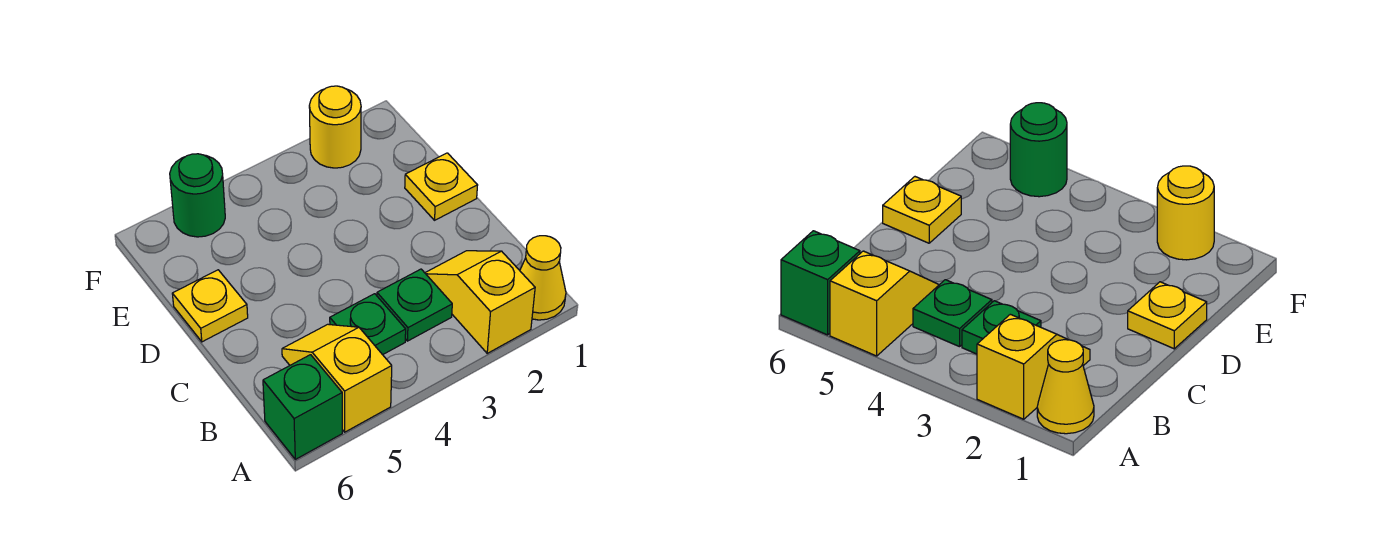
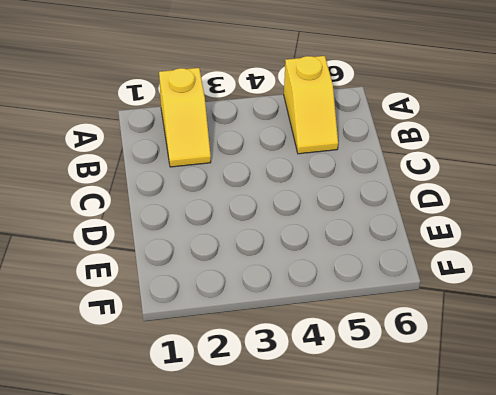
none -> yellow 1x1 cone [520,236,566,320]
none -> green 1x1 brick [263,355,342,459]

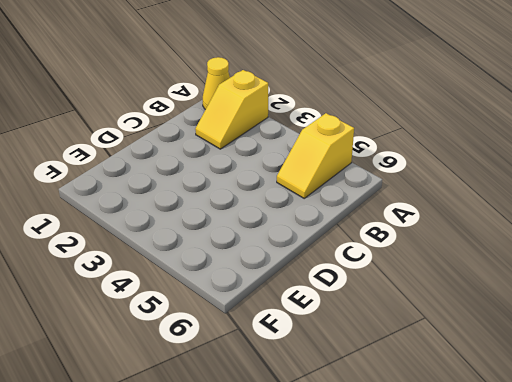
none -> green 1x1 brick [263,355,342,459]
none -> green 1x1 plate [377,269,452,341]

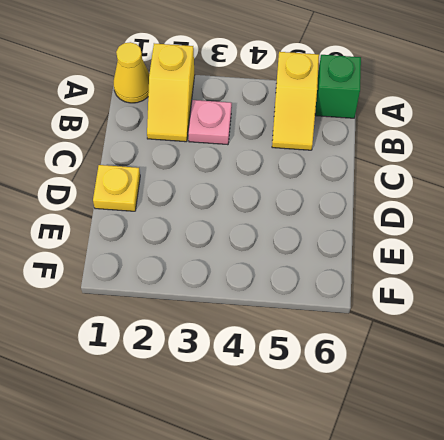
pink 1x1 plate [188,100,232,145] -> green 1x1 plate [377,269,452,341]
none -> green 1x1 plate [330,294,406,355]
none -> yellow 1x1 plate [172,270,248,342]

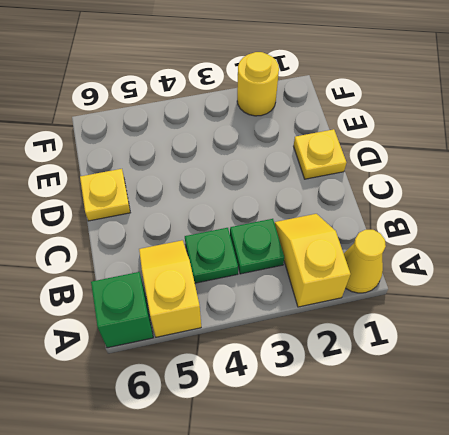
none -> green 1x1 round brick [170,154,225,237]

